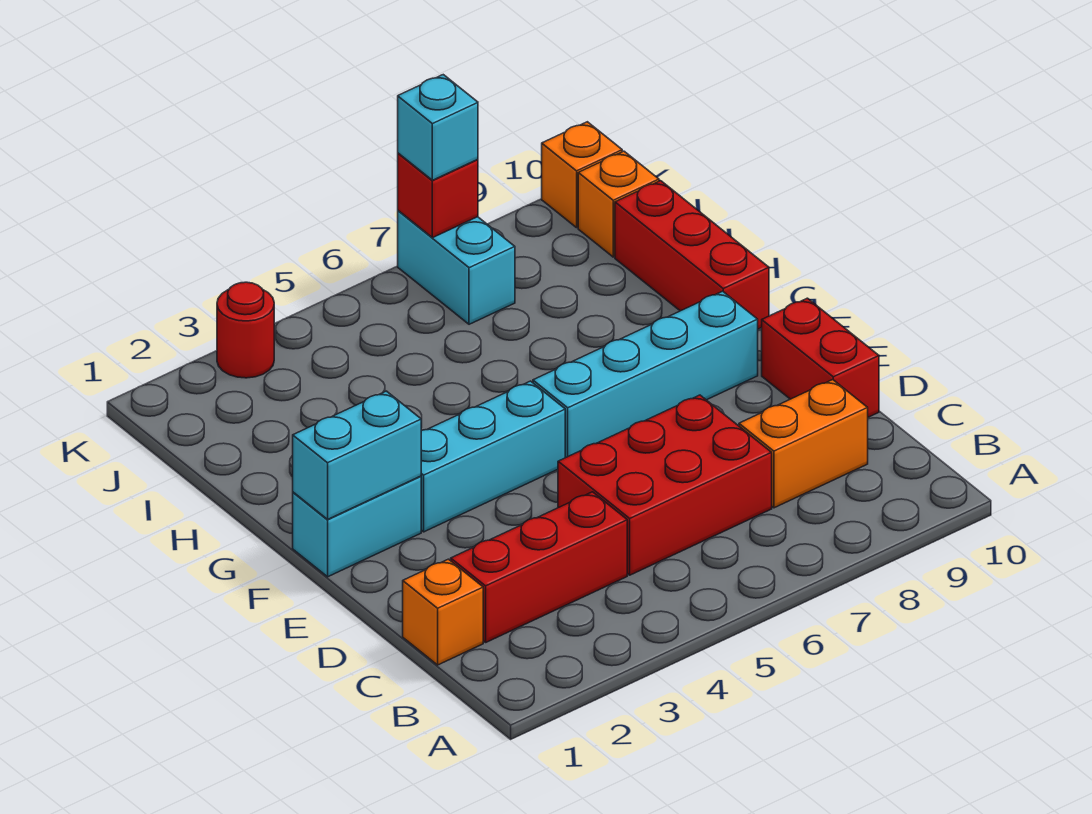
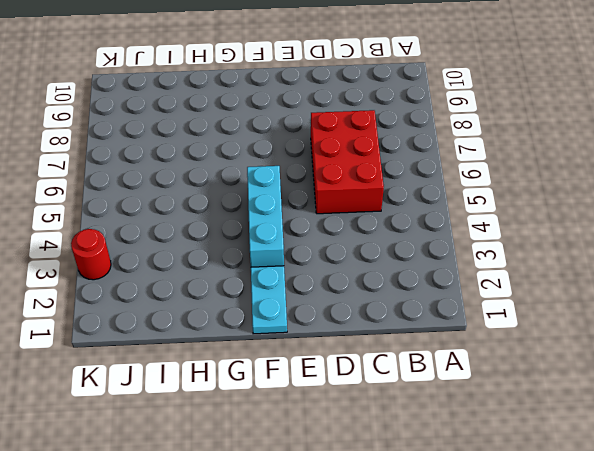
cyan 1x2 plate [251,266,287,334] -> cyan 1x2 brick [293,476,421,577]
none -> orange 1x1 brick [403,559,483,665]
none -> red 1x3 brick [451,492,627,642]
none -> orange 1x2 brick [739,380,868,508]

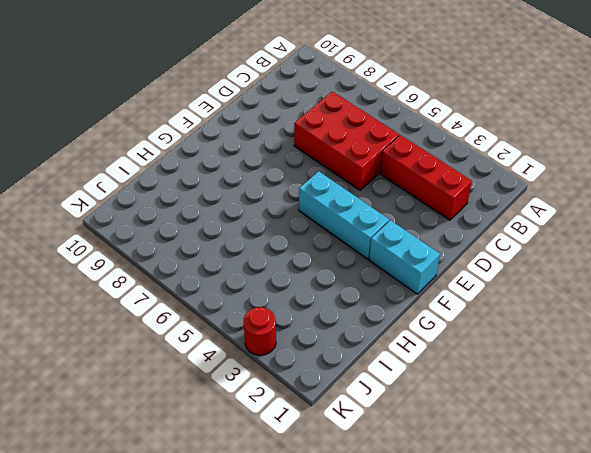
none -> orange 1x1 brick [403,559,483,665]
none -> orange 1x2 brick [739,380,868,508]
none -> red 1x2 brick [762,298,879,417]

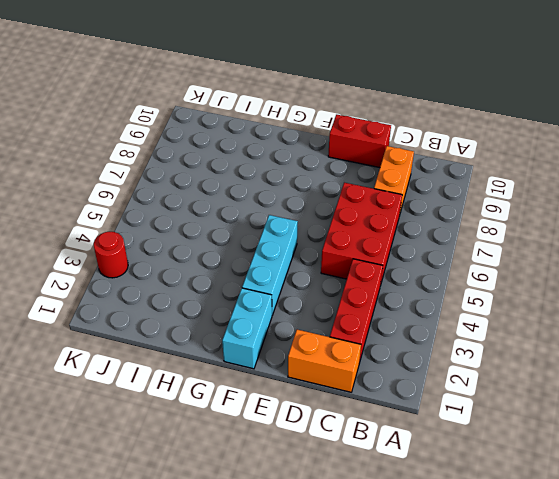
orange 1x2 brick [288,330,361,392] -> orange 1x1 brick [403,559,483,665]
none -> cyan 1x4 brick [533,291,758,458]
none -> red 1x3 brick [615,181,769,329]
none -> cyan 1x2 brick [398,211,515,324]

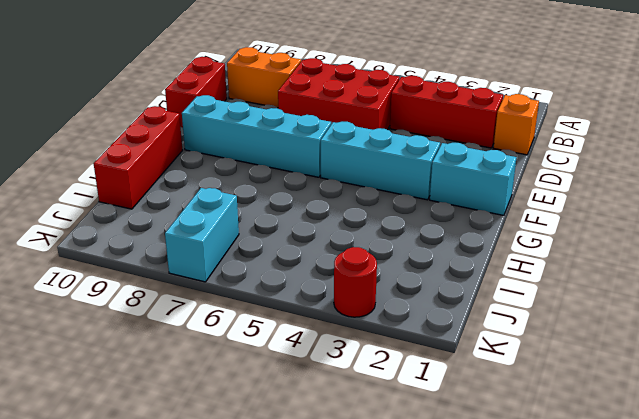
none -> orange 1x1 brick [578,151,659,257]
none -> orange 1x1 brick [542,122,622,228]
none -> cyan 1x2 brick [293,391,421,519]

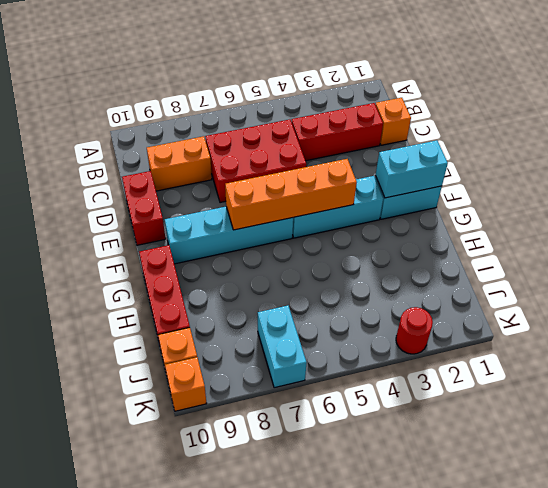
orange 1x4 brick [225,159,357,230] -> none
none -> red 1x1 brick [398,153,478,238]
none -> cyan 1x1 brick [398,75,478,180]

